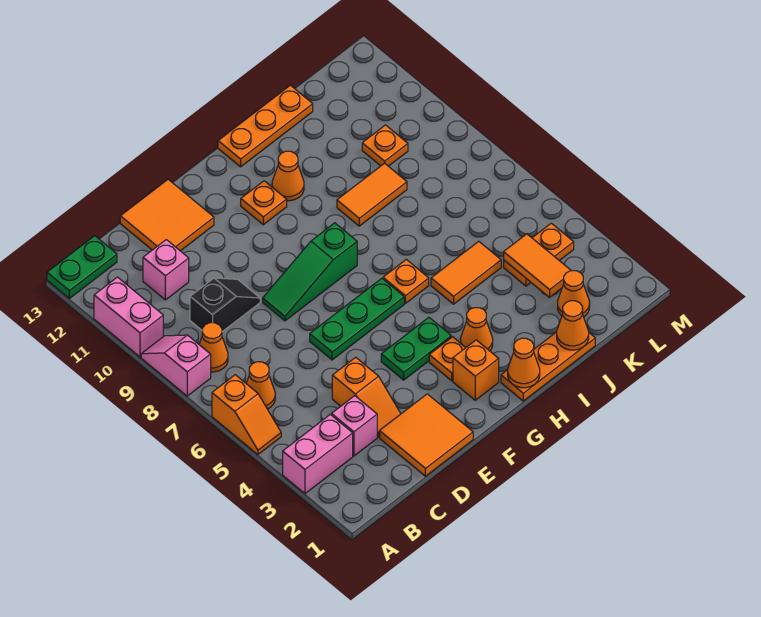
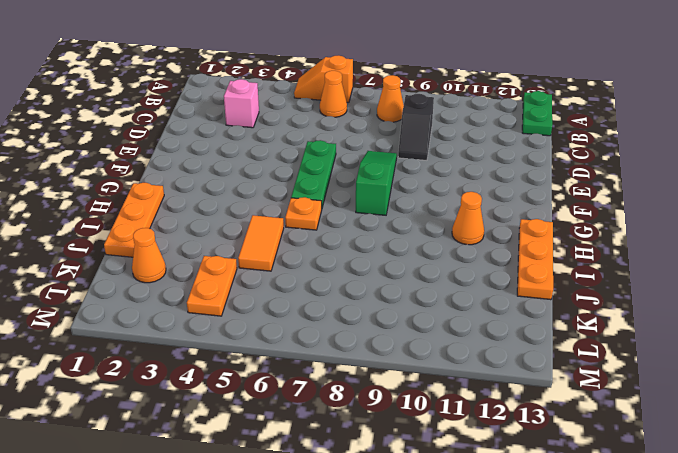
none -> pink 1x2 brick [283,414,353,494]
none -> pink 1x2 slope [141,335,211,396]
none -> pink 1x2 brick [94,277,163,357]
none -> pink 1x1 brick [143,240,189,300]

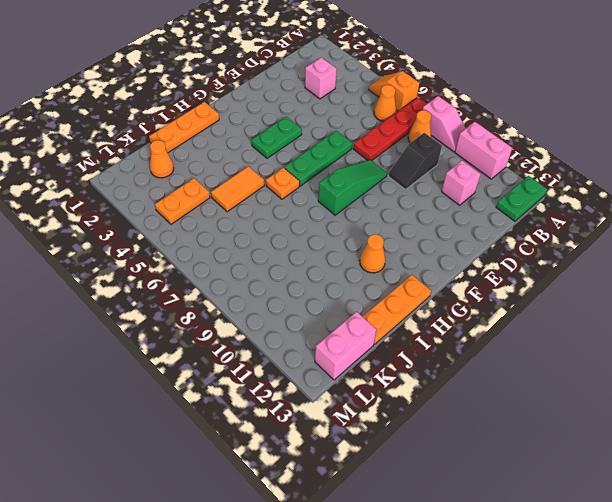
red 1x4 plate [353,97,427,161] -> none
pink 1x2 brick [315,312,376,380] -> pink 1x2 brick moved to [283,414,353,494]
none -> orange 2x2 tile [380,394,473,476]
none -> orange 1x2 slope [332,357,401,437]
none -> orange 2x2 tile [120,179,214,251]
none -> orange 1x1 brick [453,340,499,400]

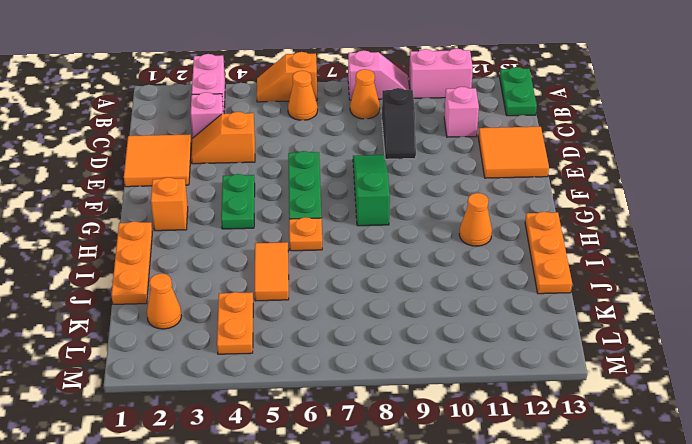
none -> orange 1x1 plate [429,337,466,381]
none -> orange 1x1 plate [241,181,287,225]
none -> orange 1x1 cone [461,308,493,351]
none -> orange 1x2 tile [337,163,407,226]

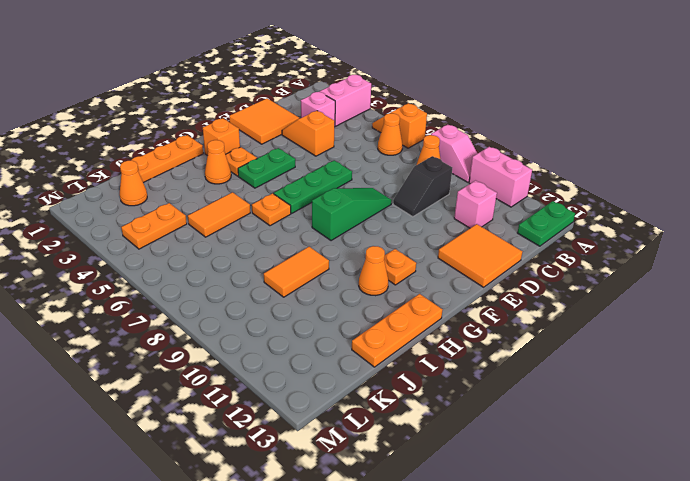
none -> orange 1x1 plate [362,125,408,166]
none -> orange 1x1 cone [508,338,540,388]
none -> orange 1x1 cone [557,301,589,350]
none -> orange 1x2 tile [504,234,571,297]

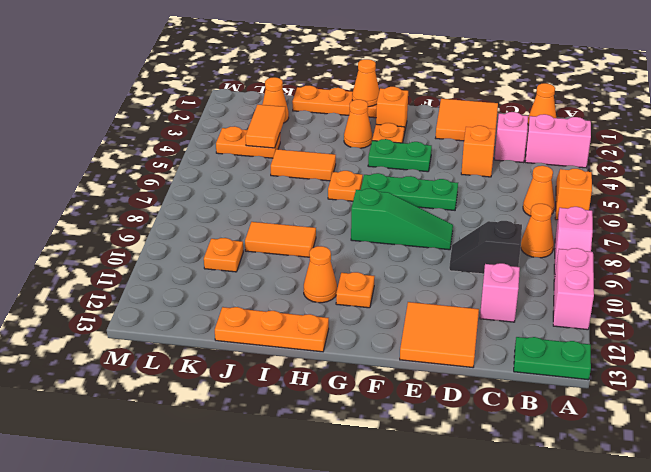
orange 1x1 cone [528,83,556,125] -> orange 1x1 cone moved to [557,301,589,350]

